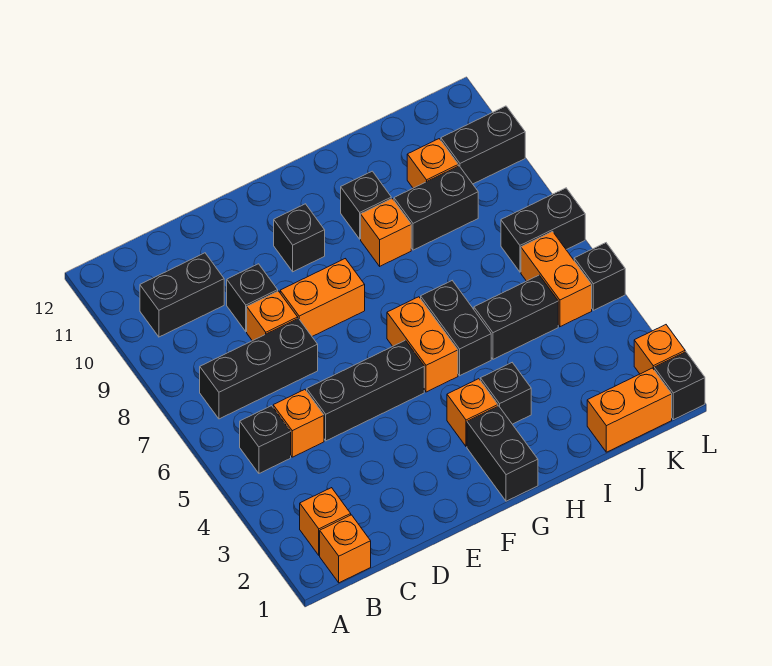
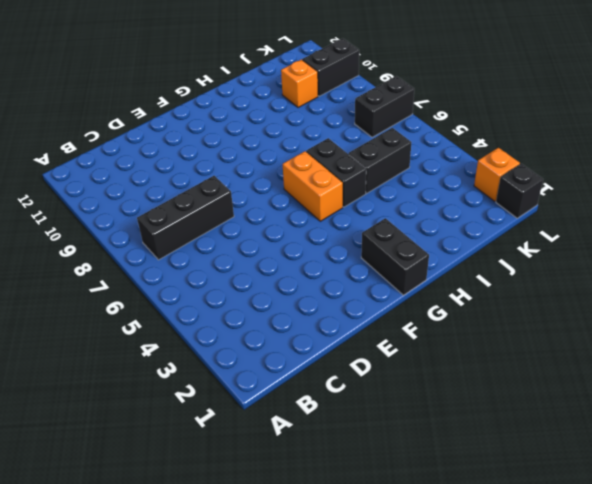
none -> orange 1x1 brick [320,515,371,583]
none -> orange 1x1 brick [300,488,351,555]
none -> black 1x1 brick [240,406,291,473]

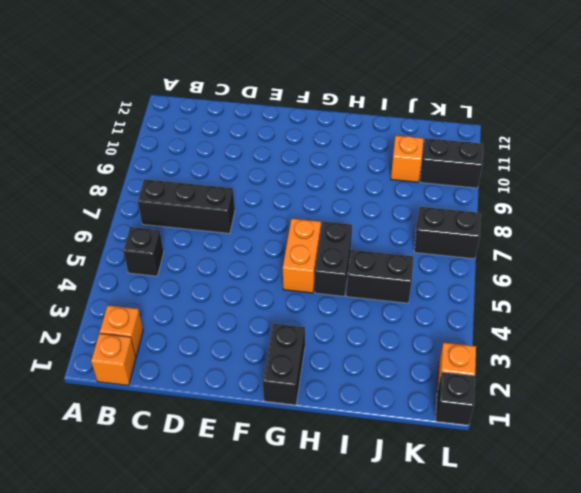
none -> black 1x2 brick [140,253,224,337]
none -> orange 1x1 brick [273,390,324,457]
none -> black 1x3 brick [307,340,424,441]

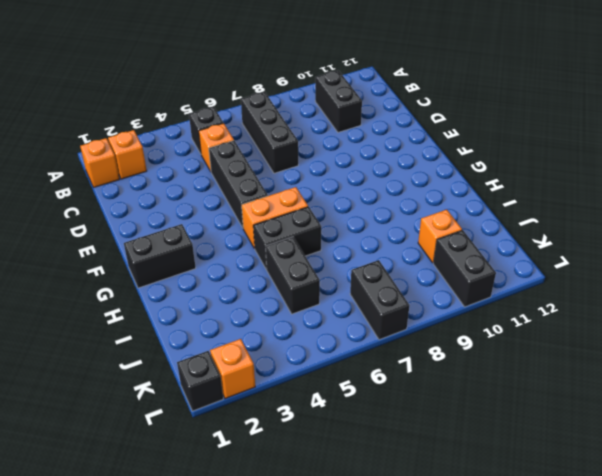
none -> orange 1x1 brick [247,291,298,341]
none -> black 1x1 brick [227,264,278,332]
none -> orange 1x2 brick [280,259,365,336]

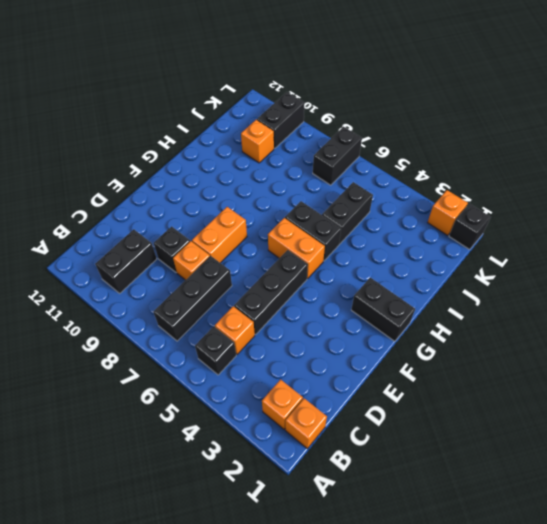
none -> black 1x1 brick [274,204,325,272]
none -> orange 1x1 brick [447,379,498,447]
none -> black 1x1 brick [480,363,531,424]

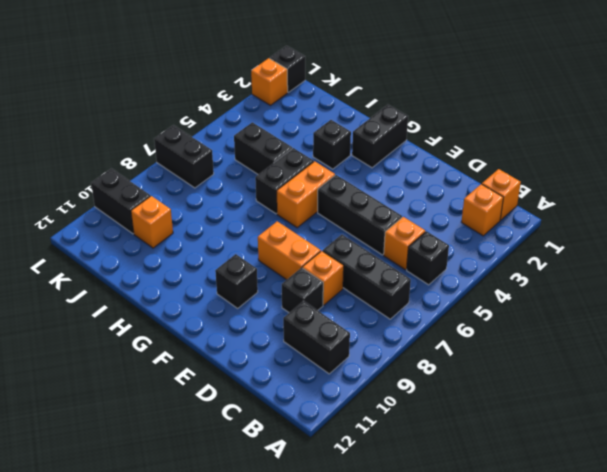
none -> orange 1x1 brick [447,379,498,447]
none -> orange 1x1 brick [361,199,411,266]
none -> black 1x1 brick [341,171,391,239]

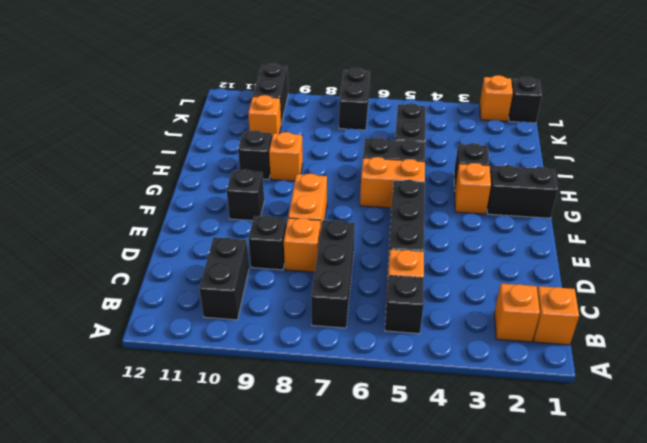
none -> black 1x2 brick [394,166,478,250]
none -> orange 1x2 brick [587,368,672,452]
none -> orange 1x2 brick [521,232,592,327]

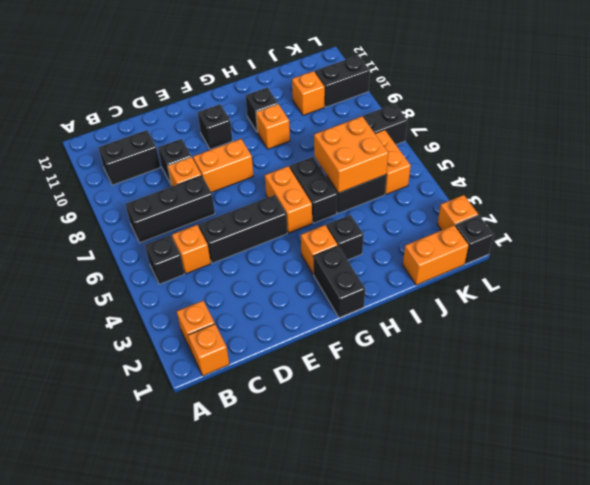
orange 2x2 brick [314,116,388,193] -> none
none -> black 1x2 brick [394,166,478,250]
none -> black 1x1 brick [574,243,625,310]

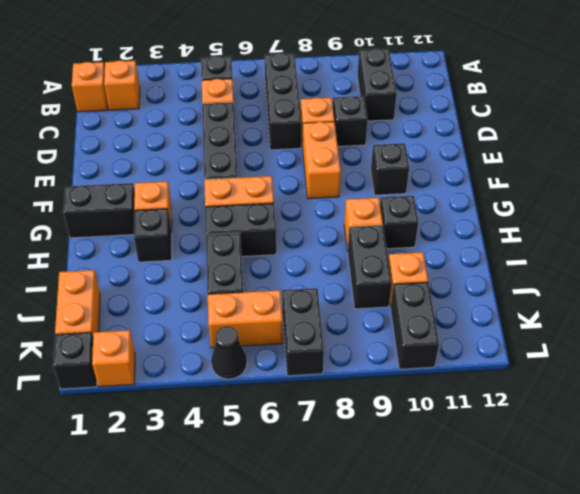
black 1x1 cone [211,326,247,379] -> black 1x1 brick [574,243,625,310]

